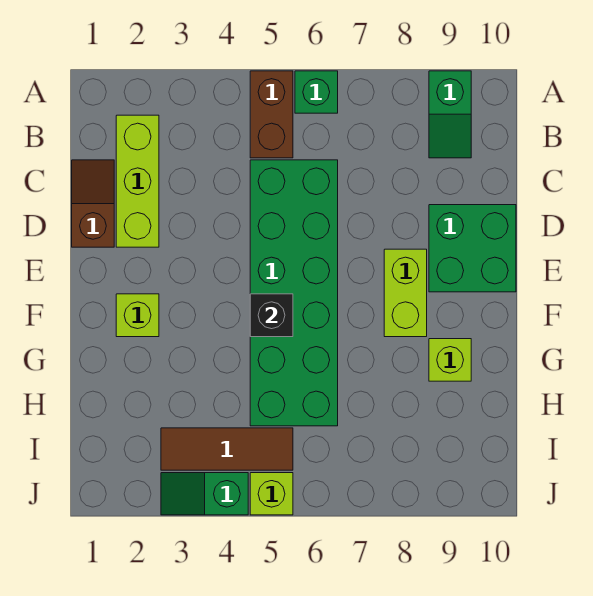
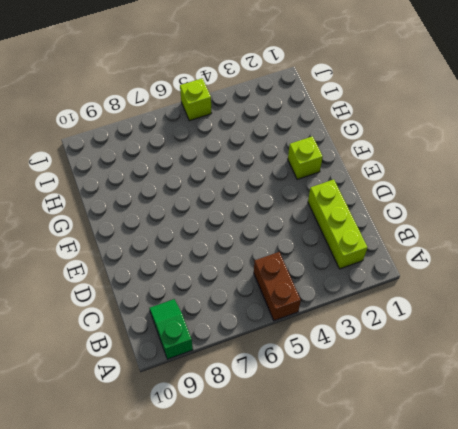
none -> green 1x1 brick [295,71,338,113]
none -> brown 1x2 slope [72,160,114,247]
none -> green 2x6 brick [250,160,338,426]

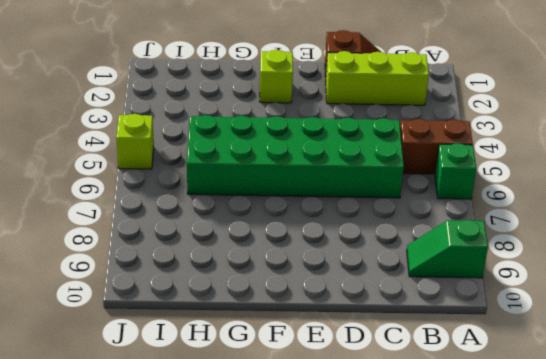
none -> green 2x2 brick [429,205,516,292]
none -> lime 1x2 brick [384,249,427,337]
none -> lime 1x1 brick [429,339,471,381]

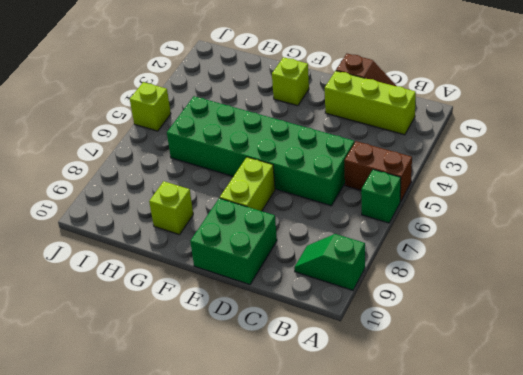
lime 1x2 brick [220,157,275,211] -> lime 1x2 brick turned to [384,249,427,337]
none -> brown 1x3 tile [161,428,293,470]
none -> green 1x2 slope [161,473,248,515]
none -> black 1x1 brick [250,294,293,337]

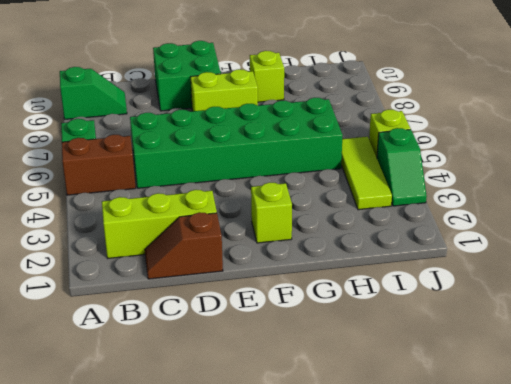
lime 1x3 tile [341,137,392,210] -> brown 1x3 tile [161,428,293,470]
none -> black 1x1 brick [250,294,293,337]

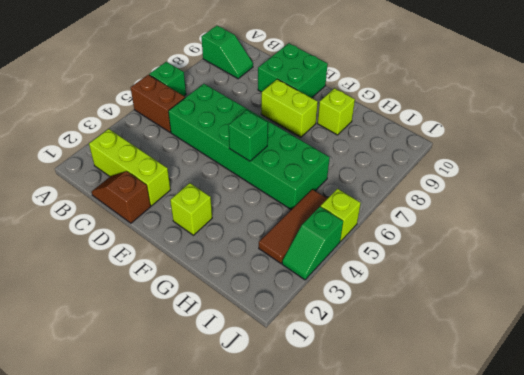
green 1x1 brick [229,110,268,161] -> black 1x1 brick [250,294,293,337]

